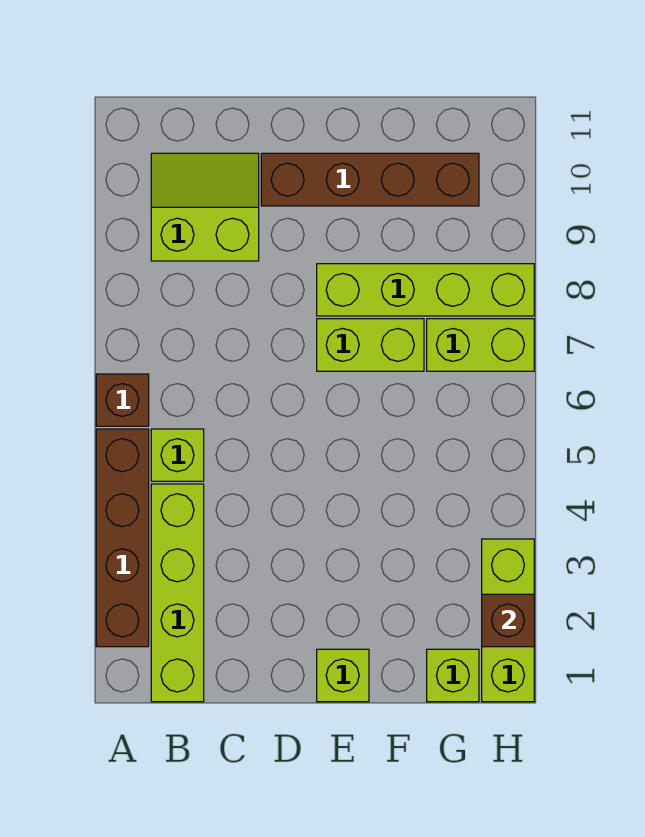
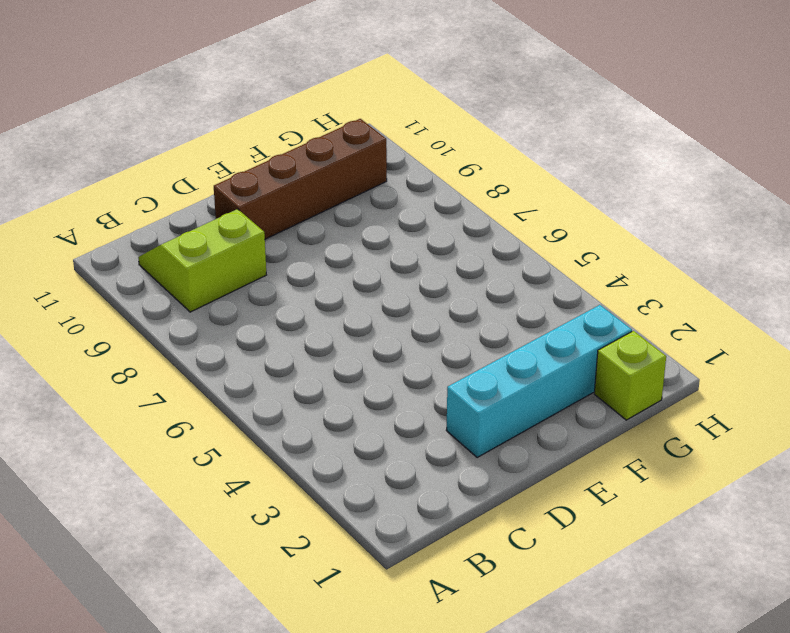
cyan 1x4 brick [446,305,632,458] -> none
none -> brown 1x4 brick [96,429,149,647]
none -> brown 1x1 brick [96,374,149,426]
none -> lime 1x4 brick [151,484,204,702]

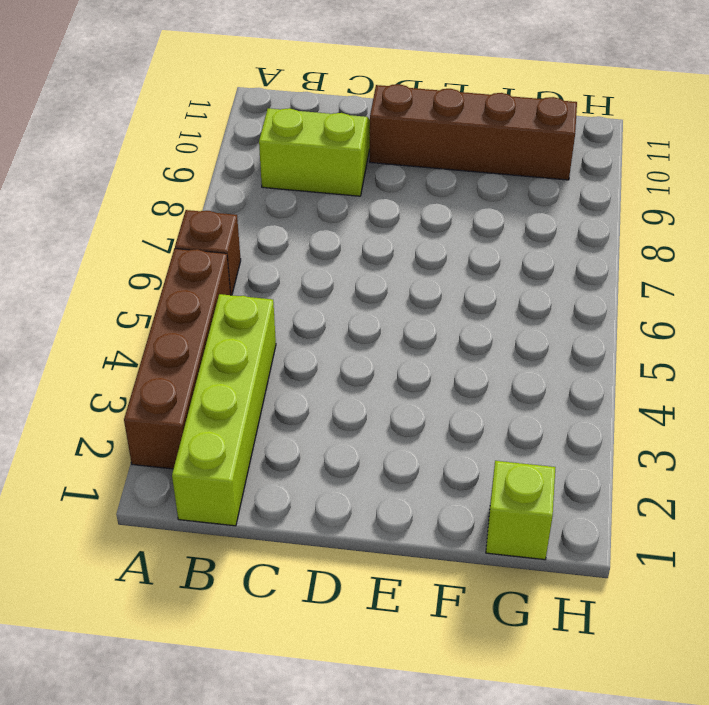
none -> lime 1x1 brick [151,429,204,481]
none -> lime 1x1 brick [317,649,369,702]
none -> lime 1x2 brick [317,319,424,371]

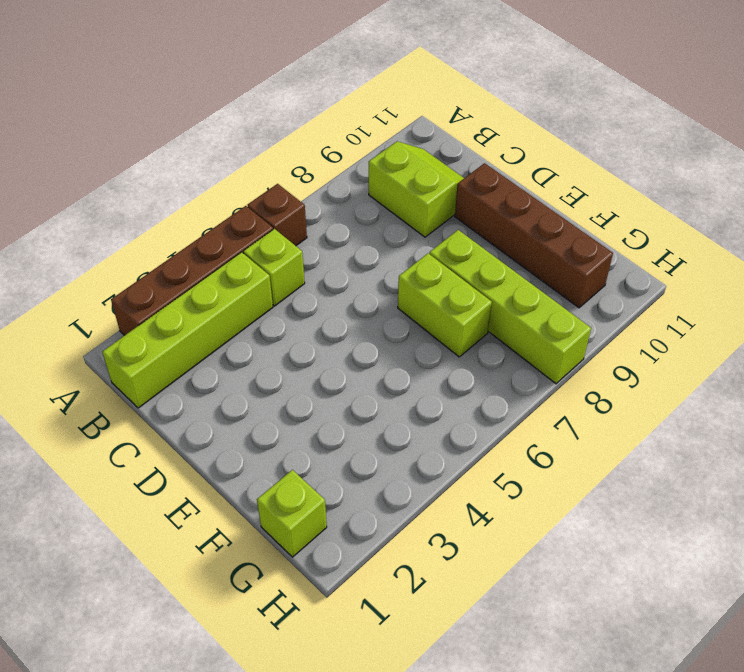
none -> lime 1x1 brick [317,649,369,702]
none -> lime 1x2 brick [427,319,534,371]
none -> lime 1x3 brick [482,539,534,702]

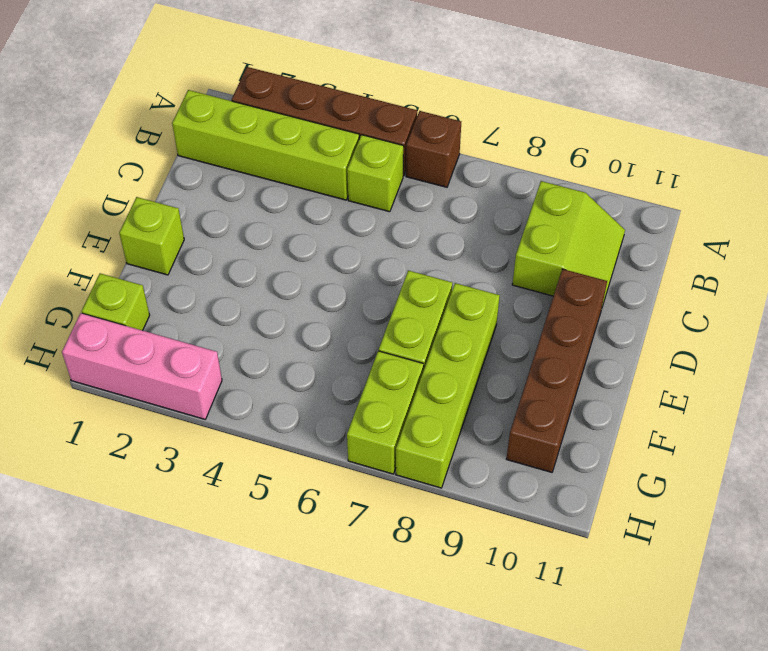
pink 1x3 brick [62,313,222,419] -> lime 1x3 brick [482,539,534,702]
none -> brown 1x1 brick [482,594,534,647]

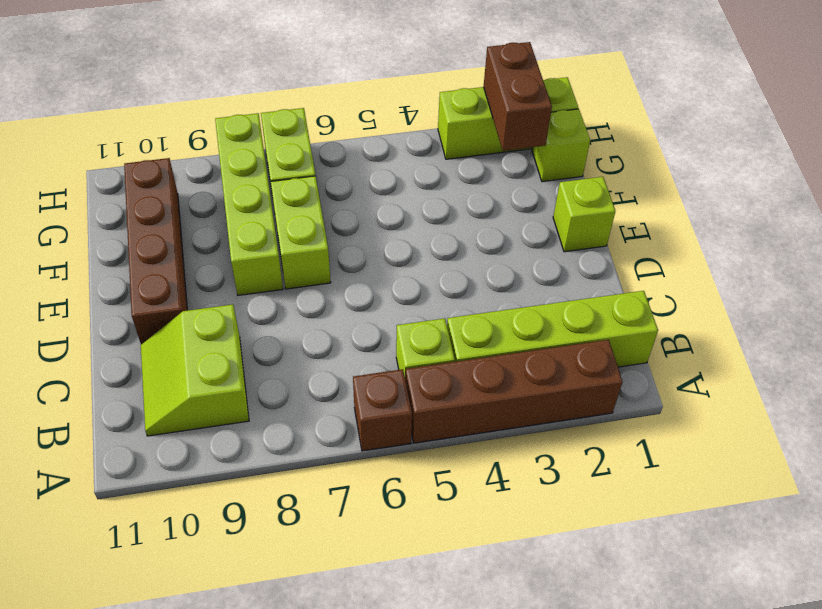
brown 1x2 brick [484,42,552,151] -> brown 1x1 brick [482,594,534,647]

